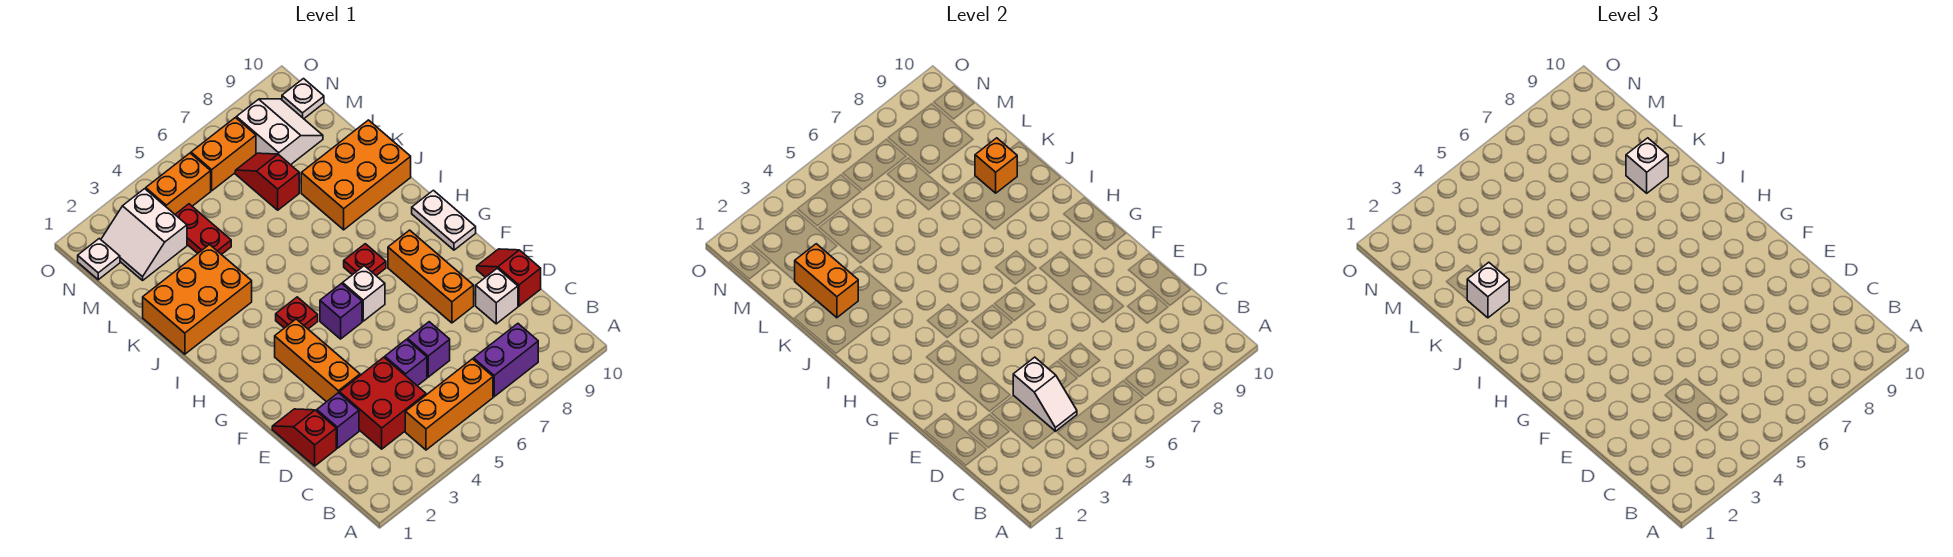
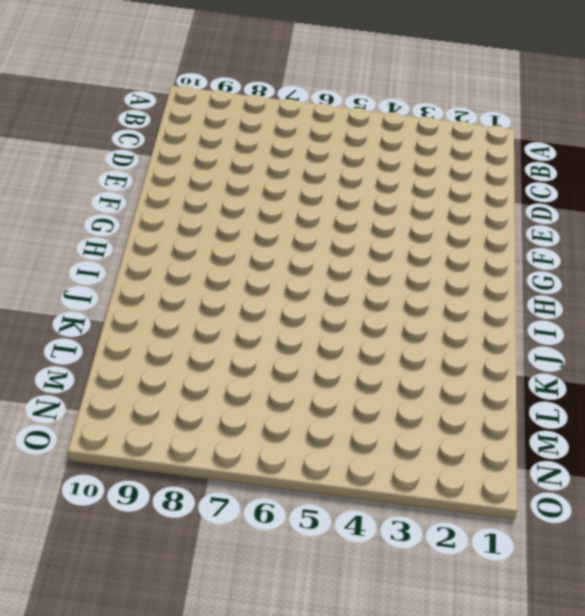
none -> orange 1x3 brick [405,359,493,450]
none -> purple 1x2 brick [474,324,538,397]
none -> red 2x2 brick [339,357,426,449]
none -> red 1x2 slope [272,409,336,466]

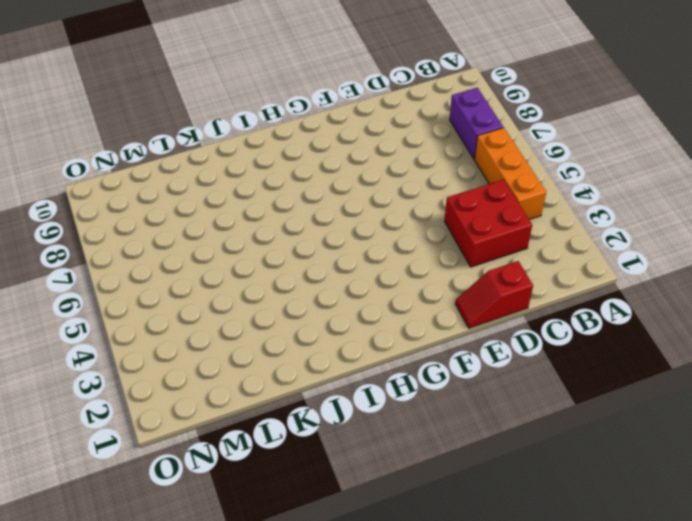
none -> purple 1x1 brick [317,393,359,448]
none -> purple 1x1 brick [385,340,427,386]
none -> purple 1x1 brick [408,322,450,377]
none -> white 1x1 brick [476,268,518,324]

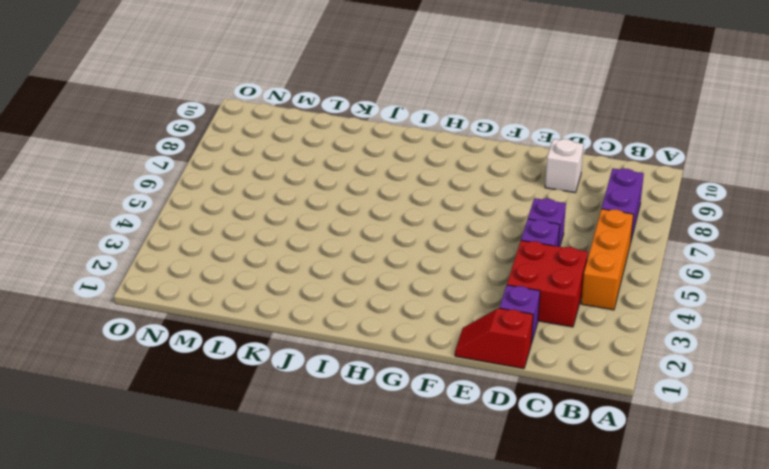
none -> red 1x2 slope [477,249,541,306]
none -> orange 1x3 brick [275,319,360,402]
none -> orange 1x3 brick [388,230,474,323]
none -> purple 1x1 brick [320,284,362,339]

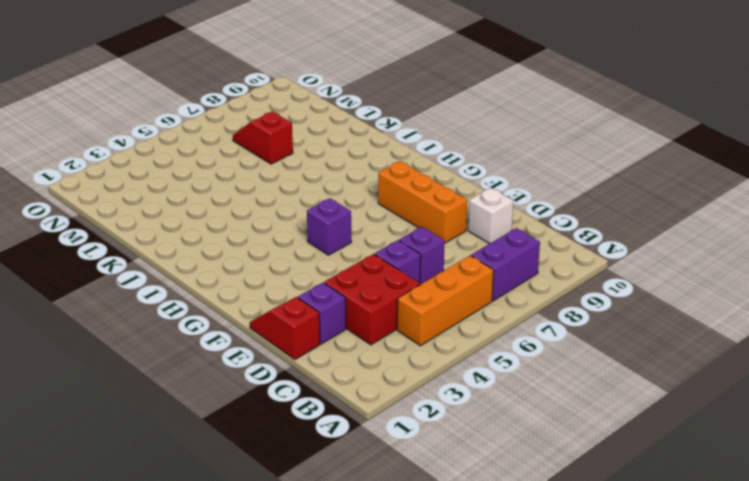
none -> red 1x2 slope [477,249,541,306]
none -> orange 1x3 brick [275,319,360,402]
none -> white 1x1 brick [343,266,385,321]
none -> white 1x2 plate [412,190,476,250]

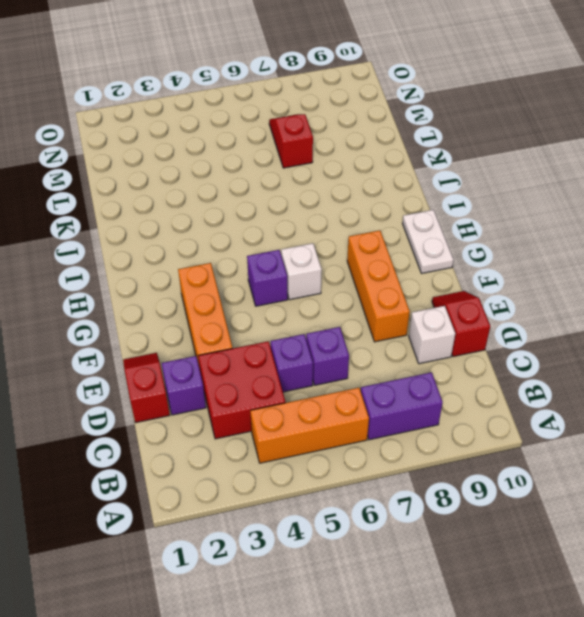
none -> red 1x1 plate [276,297,318,329]
none -> red 1x1 plate [344,244,386,276]
none -> orange 2x3 brick [143,245,252,354]
none -> orange 2x3 brick [301,120,411,230]

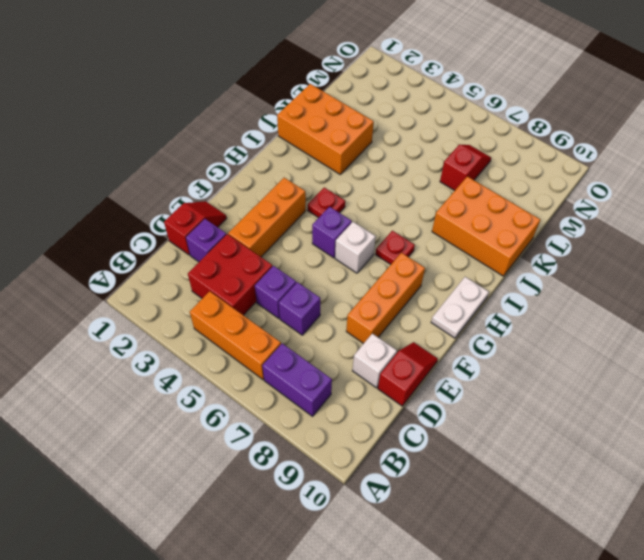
none -> red 1x2 plate [175,204,231,255]
none -> white 2x2 slope [101,189,187,280]
none -> white 2x2 slope [237,99,323,165]
none -> white 1x1 plate [78,239,120,280]

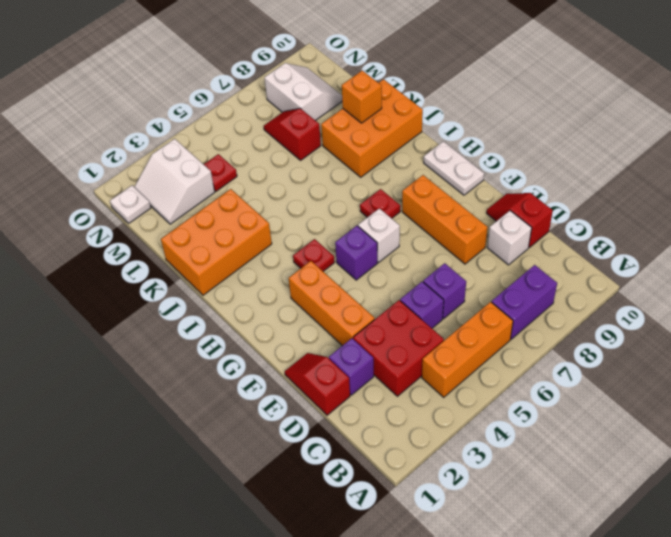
red 1x1 plate [204,154,237,191] -> red 1x2 plate [175,204,231,255]
none -> orange 1x2 brick [146,153,211,214]
none -> orange 1x2 brick [191,118,256,191]
none -> white 1x1 plate [282,79,324,119]
none -> white 1x2 slope [1013,357,1077,431]

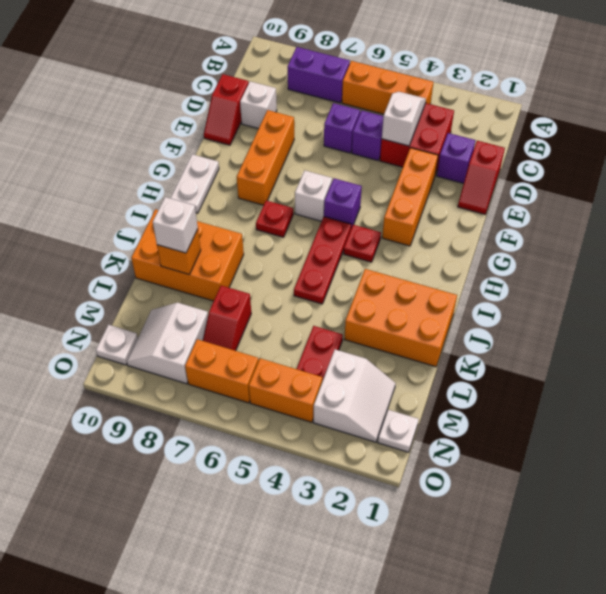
red 1x3 plate [294,217,351,304] -> none
none -> orange 1x2 brick [794,244,858,318]
none -> white 1x1 brick [1467,262,1509,318]

